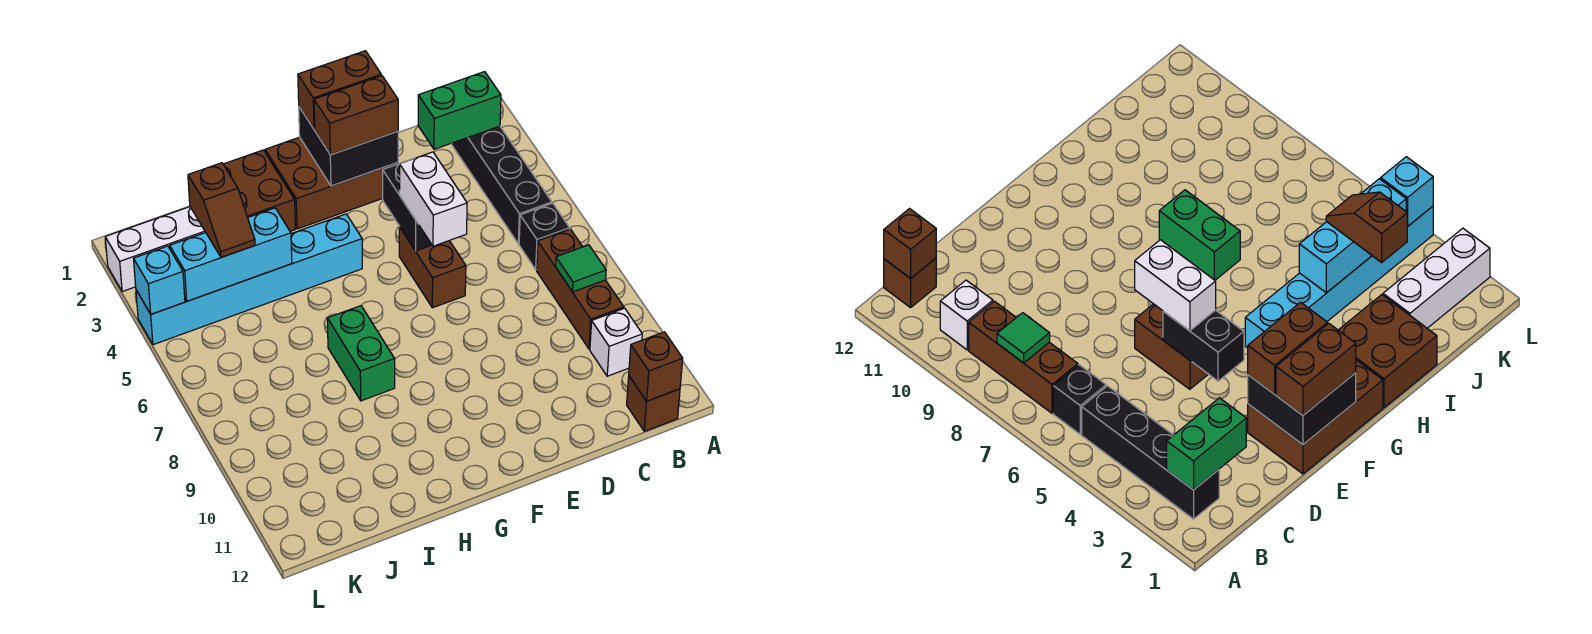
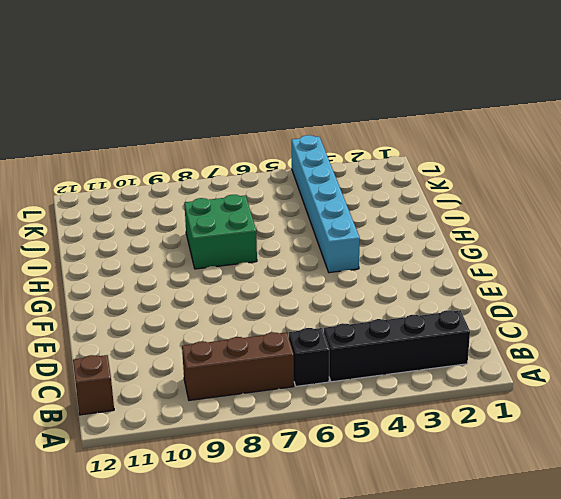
green 2x2 brick [184,195,257,269] -> green 1x2 brick [327,306,395,401]
none -> white 1x1 brick [590,308,642,376]
none -> brown 2x3 brick [265,137,398,229]
none -> brown 1x2 brick [399,227,466,308]

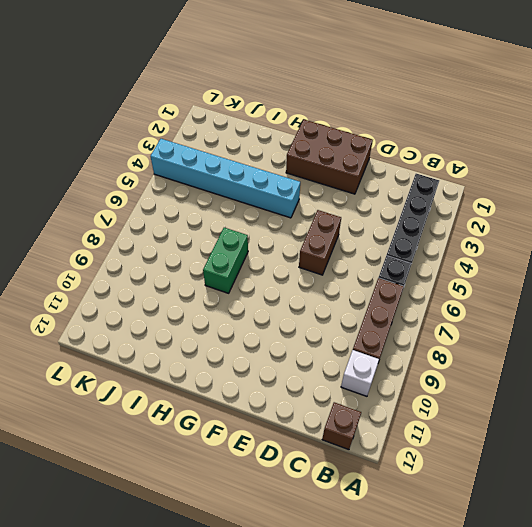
none -> brown 2x2 brick [223,150,295,231]
none -> white 1x3 brick [105,207,206,292]
none -> green 1x2 brick [418,72,501,149]

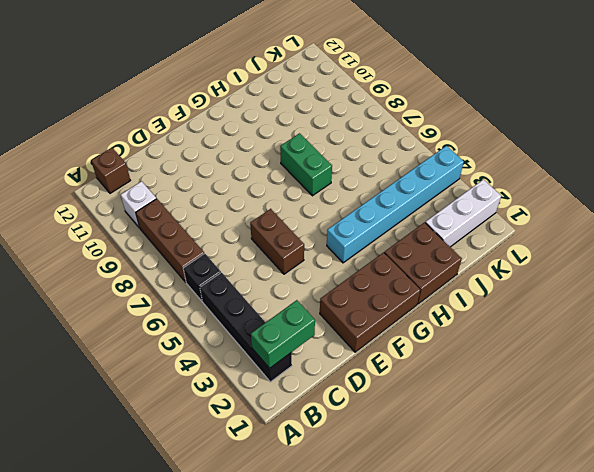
none -> green 1x1 tile [556,245,606,292]
none -> brown 1x1 brick [629,332,683,401]
none -> black 2x2 brick [299,107,398,186]

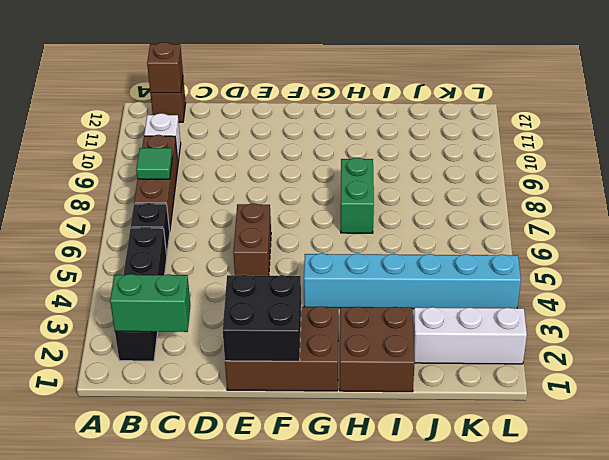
none -> black 1x2 brick [383,164,432,251]
none -> cyan 1x3 brick [170,208,292,301]
none -> cyan 1x1 brick [134,246,185,314]

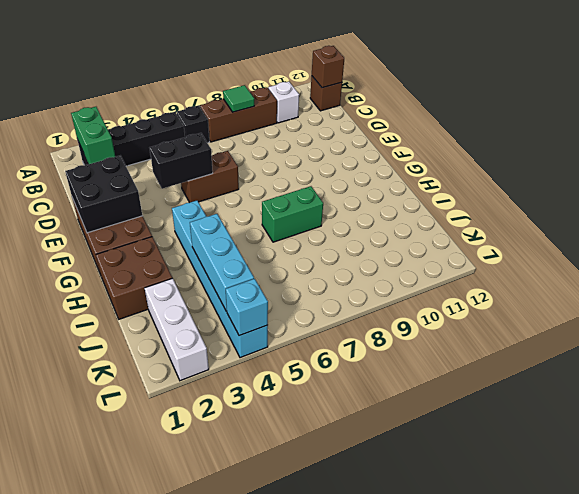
none -> brown 1x2 brick [298,51,381,129]
none -> brown 1x2 brick [314,76,398,155]
none -> white 1x2 brick [399,152,467,246]

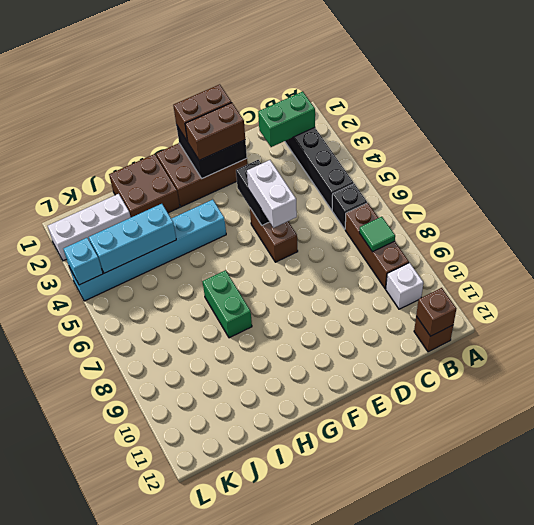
none -> brown 1x2 slope [188,163,255,257]

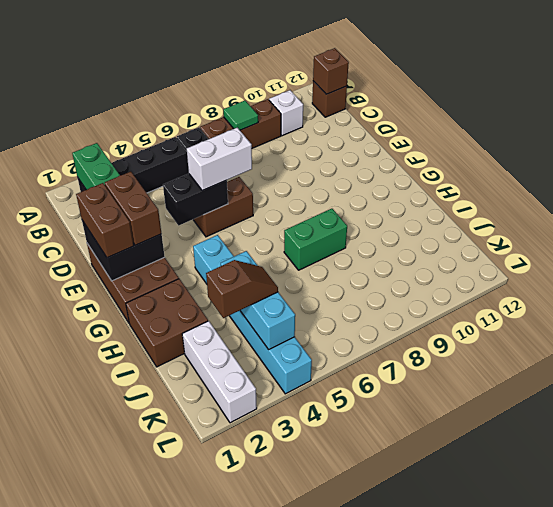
none -> cyan 1x1 brick [134,246,185,314]

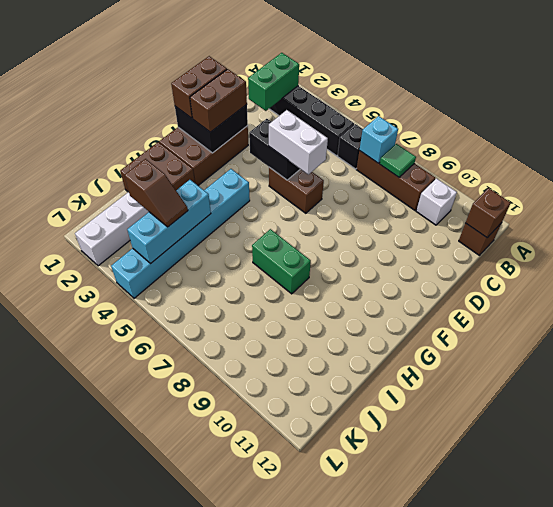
cyan 1x1 brick [359,116,398,163] -> cyan 1x1 brick moved to [134,246,185,314]

